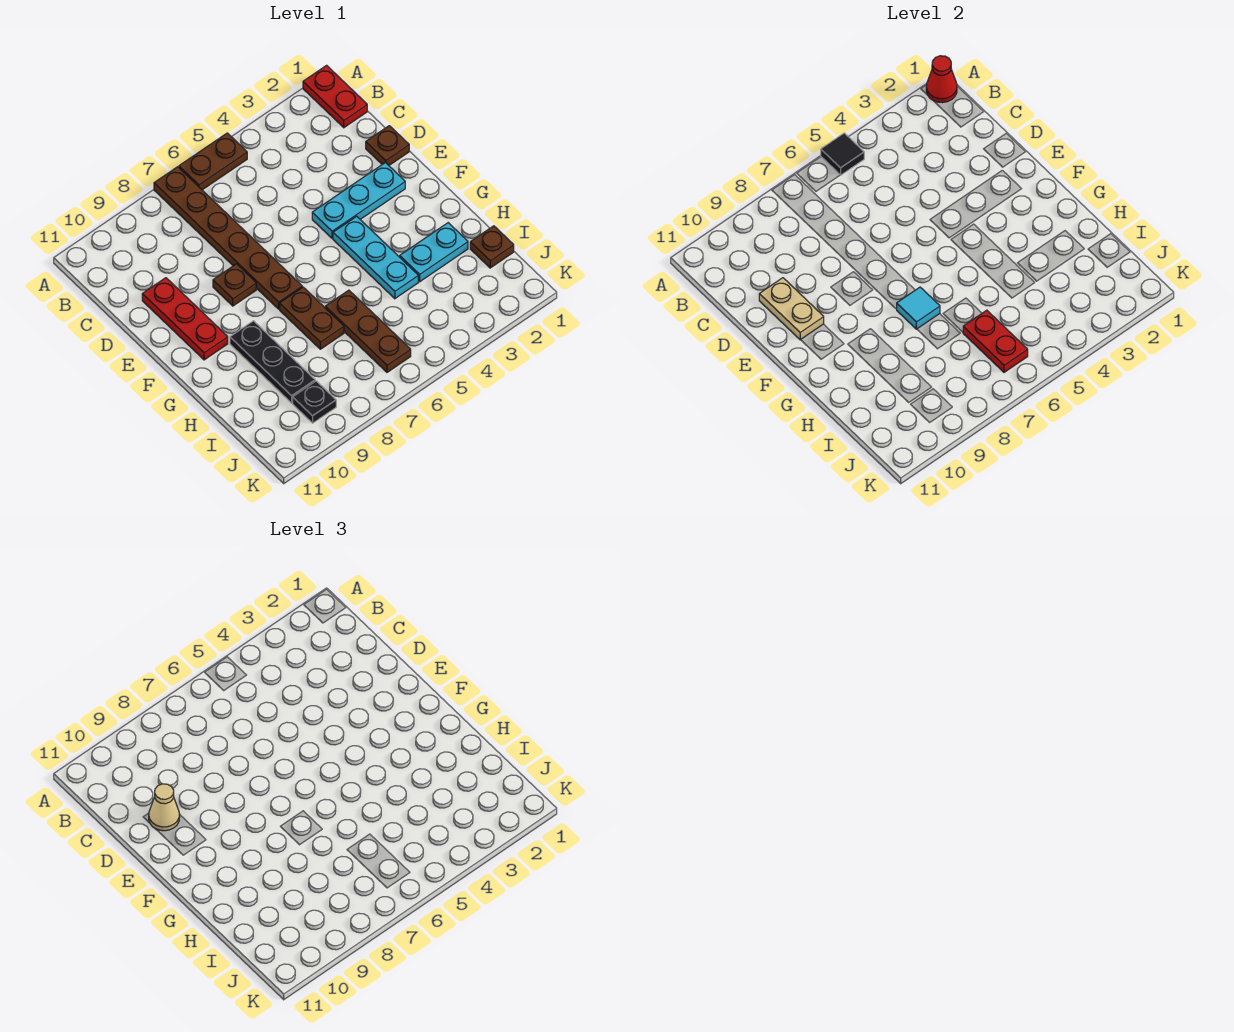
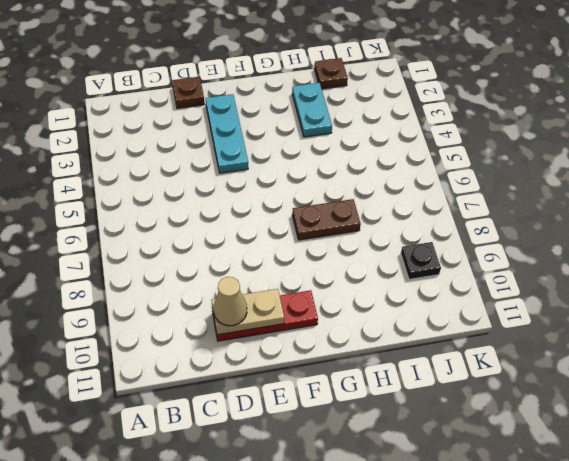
none -> red 1x2 plate [303,65,367,128]
none -> brown 1x2 plate [179,133,247,190]
none -> brown 1x6 plate [154,167,302,309]

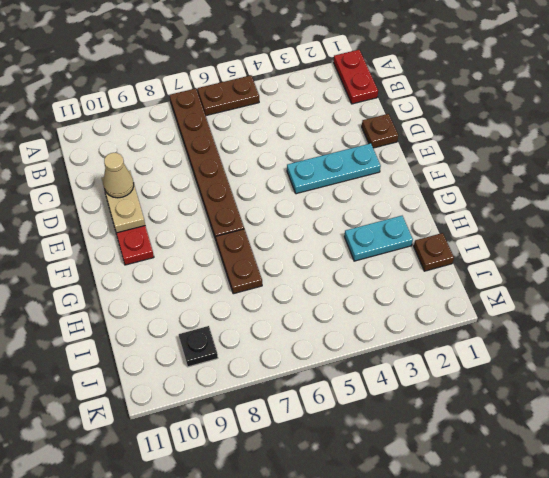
none -> brown 1x1 plate [213,264,256,306]
none -> cyan 1x3 plate [333,216,418,299]
none -> black 1x3 plate [230,321,315,403]

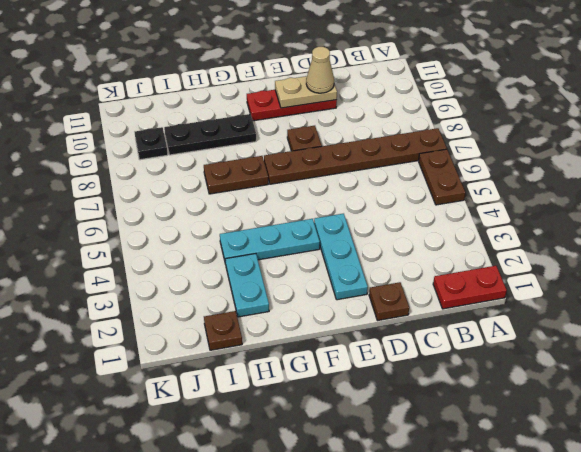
none -> brown 1x3 plate [325,290,411,372]
none -> red 1x1 cone [926,56,957,103]
none -> black 1x1 tile [821,133,864,175]

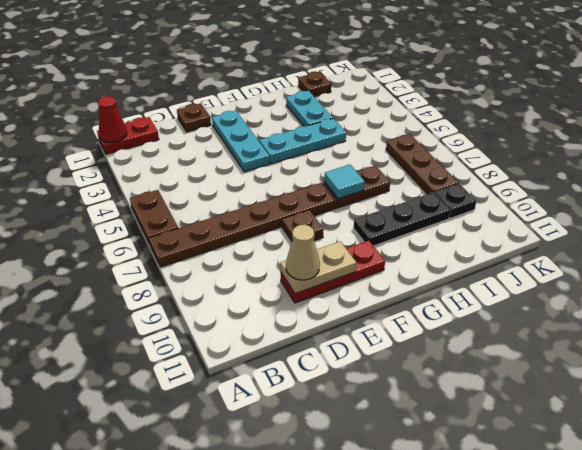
brown 1x3 plate [386,134,458,194] -> brown 1x3 plate turned to [325,290,411,372]
none -> black 1x1 tile [821,133,864,175]
none -> red 1x2 plate [963,310,1028,372]

